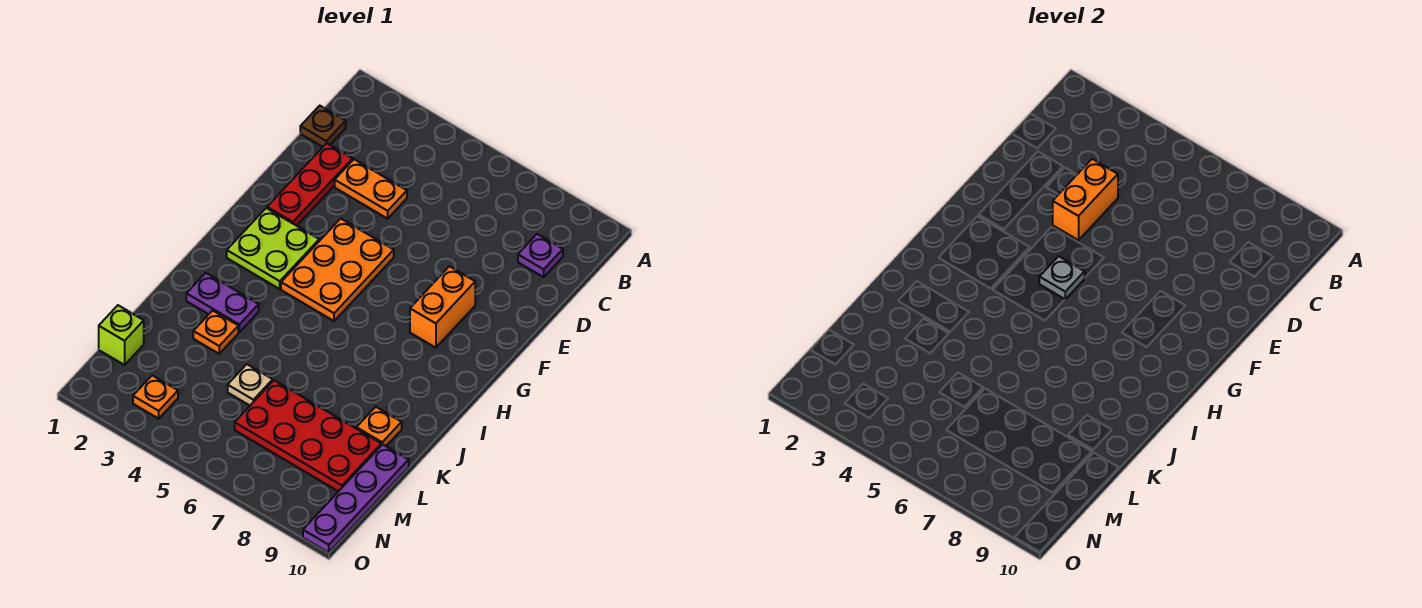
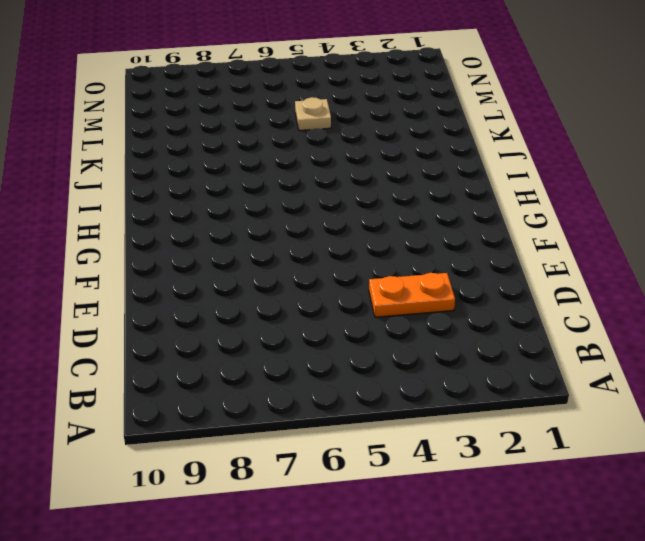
none -> brown 1x1 plate [300,106,346,147]
none -> purple 1x1 plate [518,234,563,277]
none -> red 1x3 plate [267,143,353,226]

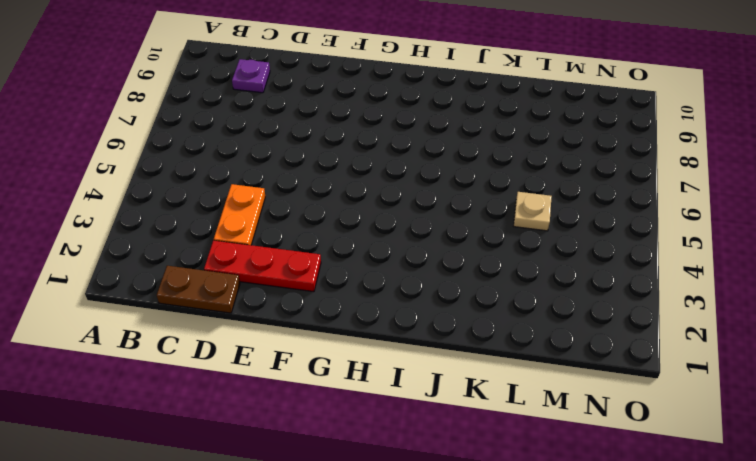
brown 1x2 plate [157,266,240,313] -> brown 1x1 plate [300,106,346,147]
none -> orange 2x3 plate [281,219,394,321]
none -> orange 1x2 brick [410,266,475,348]
none -> lime 2x2 plate [227,208,319,289]

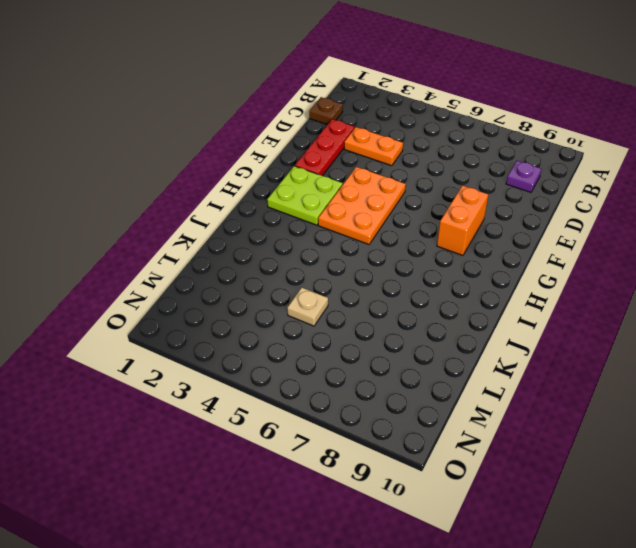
none -> purple 1x2 plate [186,273,259,332]
none -> orange 1x1 plate [193,310,238,354]
none -> orange 1x1 plate [356,407,402,446]

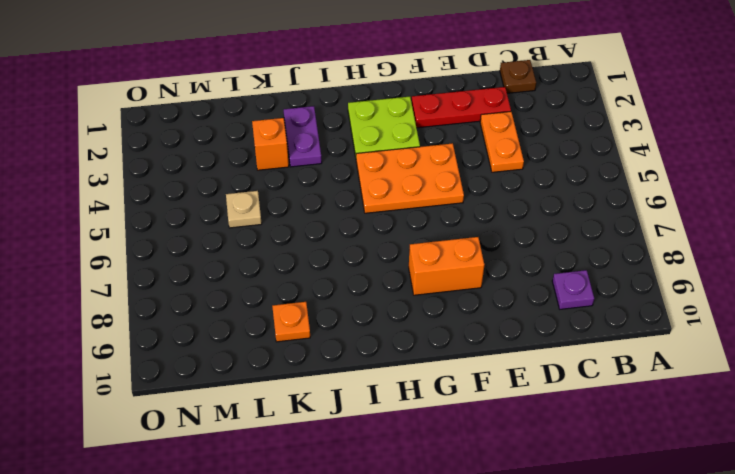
orange 1x1 brick [252,118,289,170] -> orange 1x1 plate [193,310,238,354]
none -> red 2x4 plate [235,380,381,492]
none -> purple 1x4 plate [303,444,409,553]
none -> lime 1x1 brick [99,305,144,365]

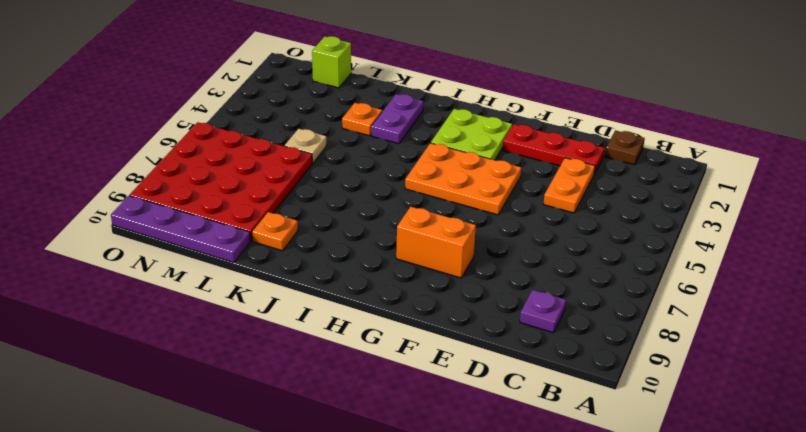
red 4x4 plate [130,122,312,241] -> red 2x4 plate [235,380,381,492]
none -> orange 1x1 plate [133,375,178,419]
none -> orange 1x2 brick [1053,159,1118,240]
none -> grey 1x1 plate [1039,256,1085,299]

